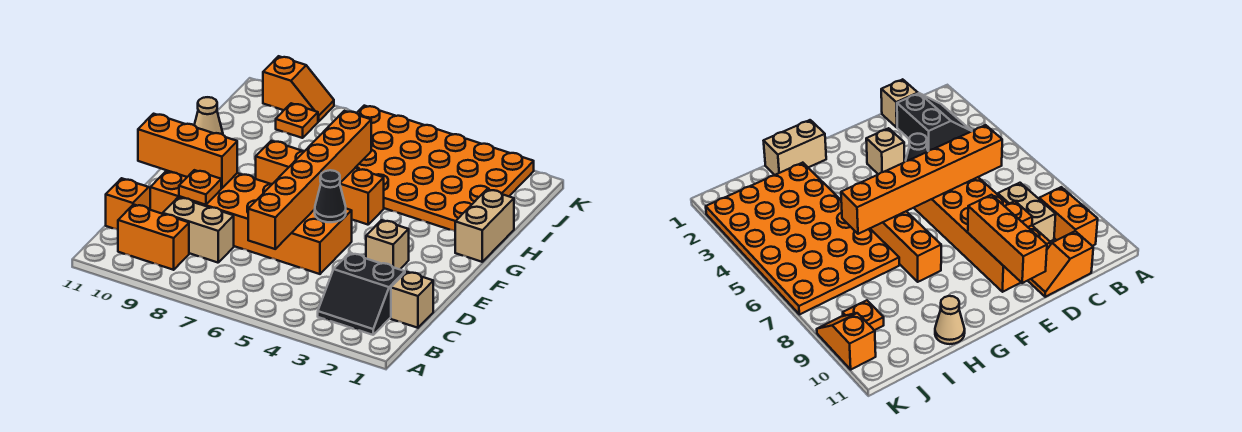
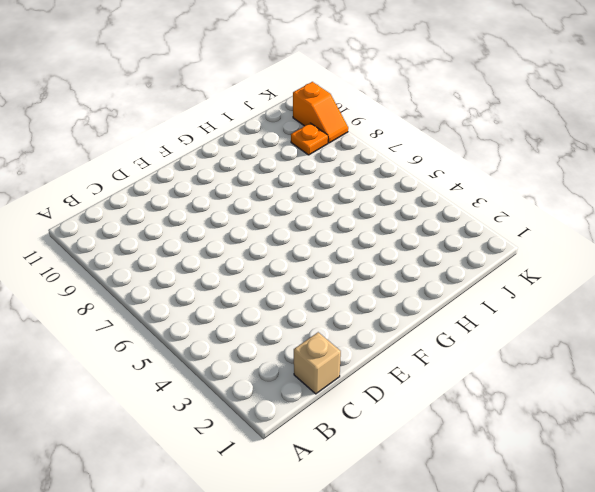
none -> black 2x2 slope [318,253,405,335]
none -> orange 1x2 brick [118,204,189,270]
none -> tan 1x2 brick [163,197,234,263]

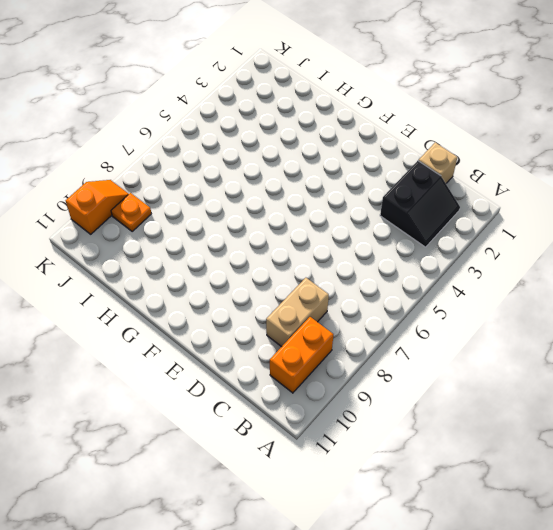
none -> orange 1x2 slope [106,178,150,230]
none -> orange 2x6 brick [150,171,352,274]
none -> tan 1x1 brick [366,220,409,269]

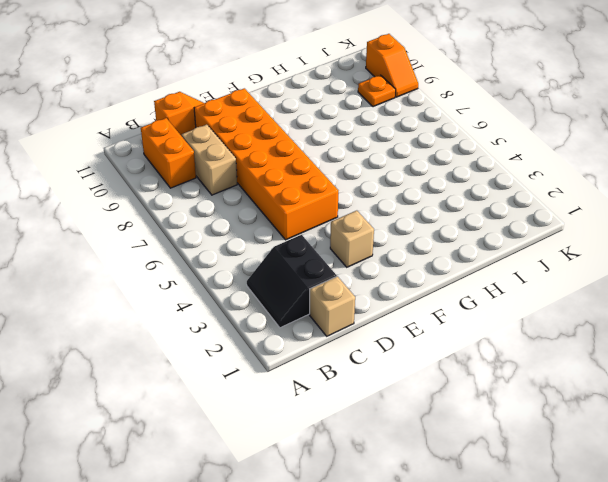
none -> tan 1x2 brick [455,190,514,262]
none -> orange 1x4 brick [256,141,384,225]
none -> orange 4x6 plate [355,106,534,231]

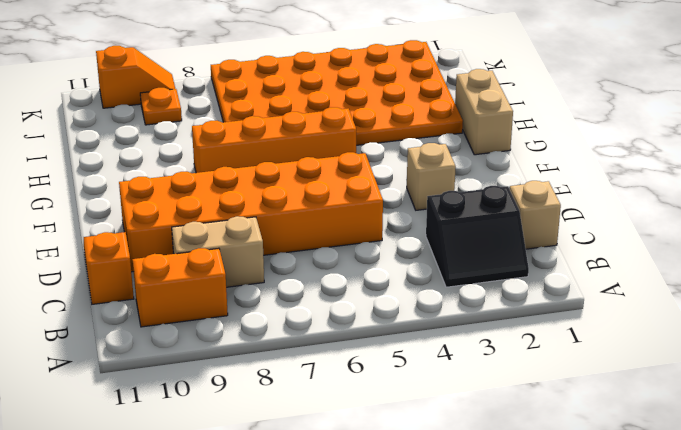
none -> tan 1x1 cone [194,97,223,135]
none -> orange 1x6 brick [248,111,371,249]
none -> orange 1x1 plate [179,170,221,205]

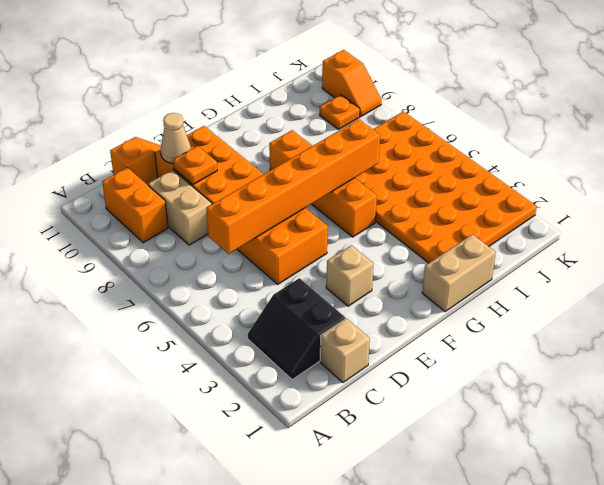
tan 1x1 cone [160,113,191,163] -> tan 1x1 cone moved to [194,97,223,135]
none -> black 1x1 cone [315,170,346,222]
none -> orange 1x3 brick [138,114,237,188]

